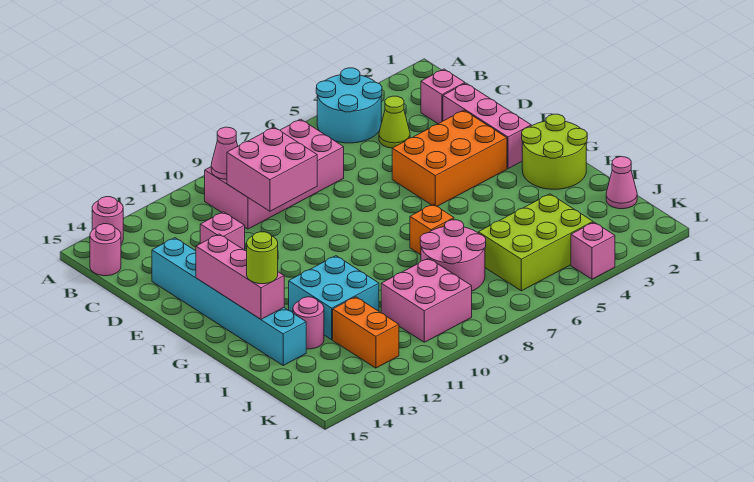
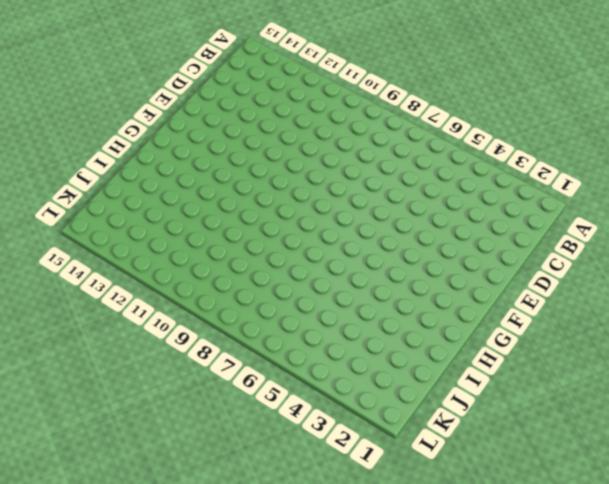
none -> cyan 2x2 round brick [316,68,382,143]
none -> pink 1x1 round brick [92,197,123,244]
none -> pink 2x4 brick [205,119,344,229]

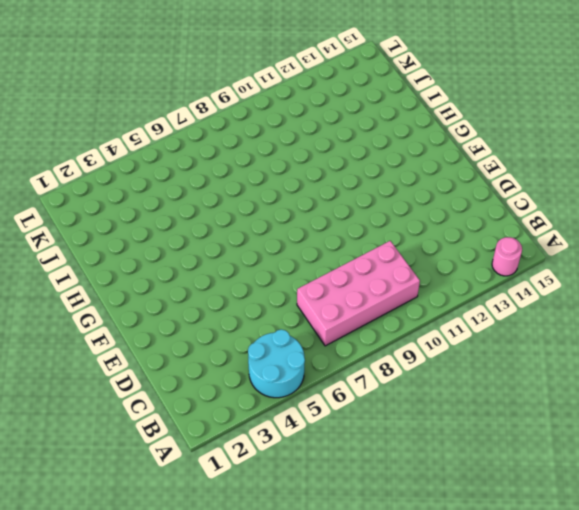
none -> pink 1x1 round brick [90,224,121,276]
none -> pink 1x1 brick [421,69,465,124]
none -> lime 1x1 cone [379,96,410,148]

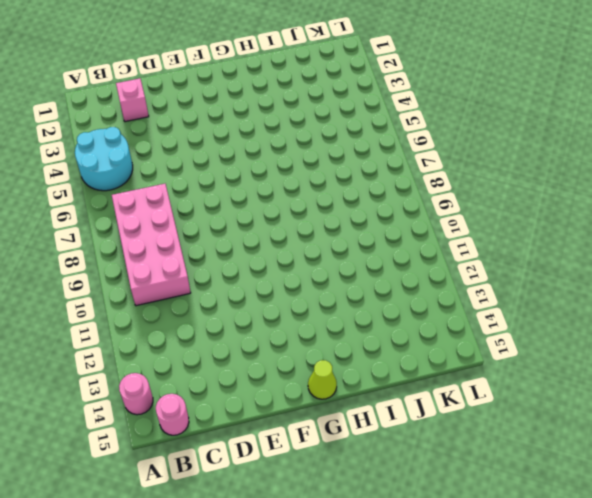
lime 1x1 cone [308,360,337,399] -> lime 1x1 cone moved to [379,96,410,148]
none -> pink 1x3 brick [443,83,531,169]
none -> pink 1x1 brick [200,212,245,250]
none -> cyan 1x6 brick [152,238,306,365]

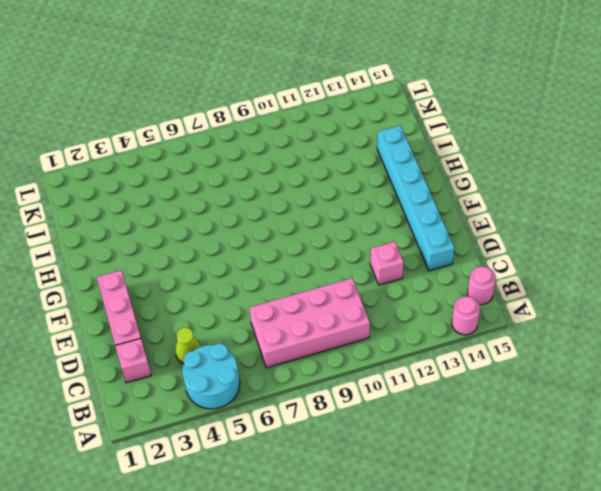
none -> orange 2x3 brick [392,110,507,206]
none -> lime 2x2 round brick [522,114,587,189]
none -> orange 1x1 brick [410,204,454,255]

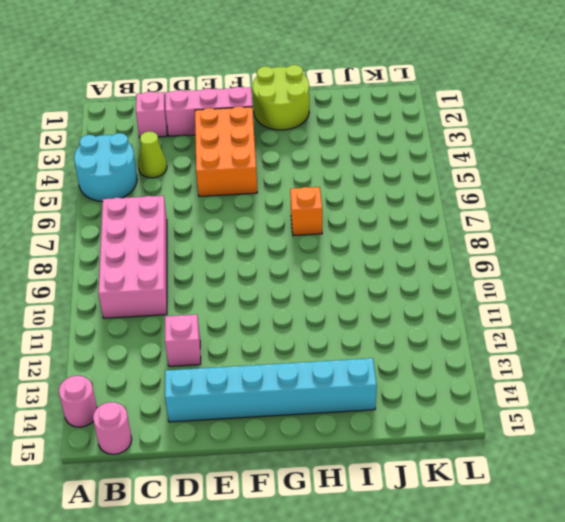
none -> cyan 2x2 brick [289,256,379,340]
none -> pink 2x2 round brick [420,220,486,291]
none -> pink 1x1 round brick [293,297,324,349]

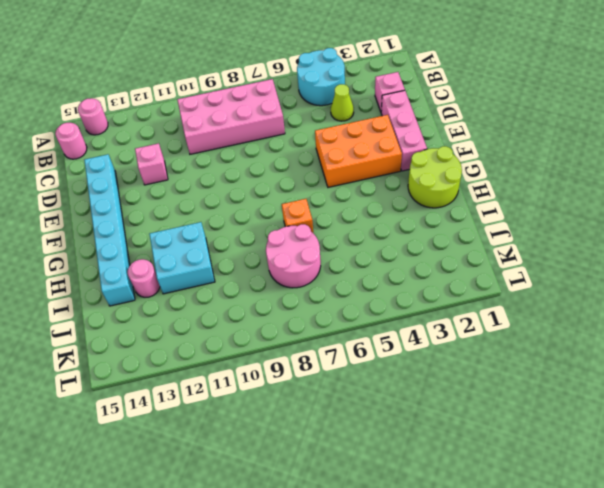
none -> pink 1x1 cone [606,157,637,209]
none -> lime 2x3 brick [478,194,593,291]
none -> pink 2x2 brick [381,258,472,342]

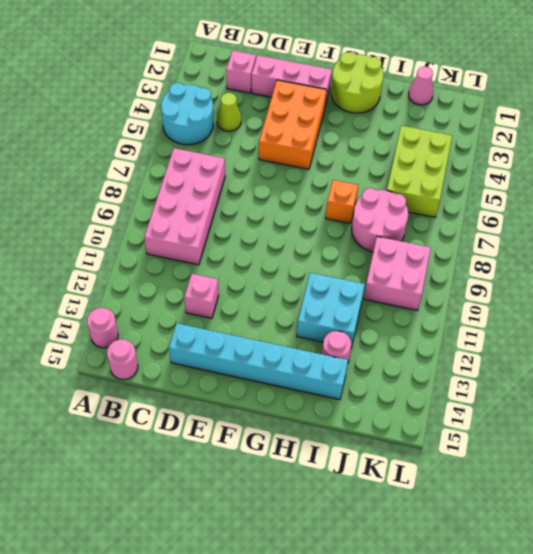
none -> orange 1x2 brick [333,297,399,368]
none -> pink 1x1 brick [571,222,615,279]
none -> pink 1x1 cone [211,127,238,179]

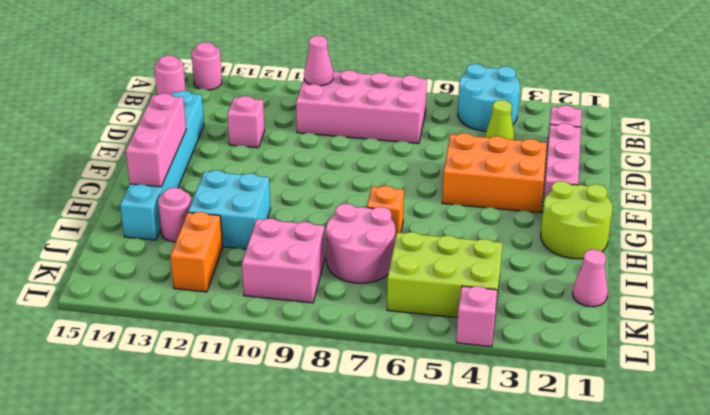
none -> pink 2x2 brick [227,127,317,211]
none -> lime 1x1 round brick [247,232,278,284]

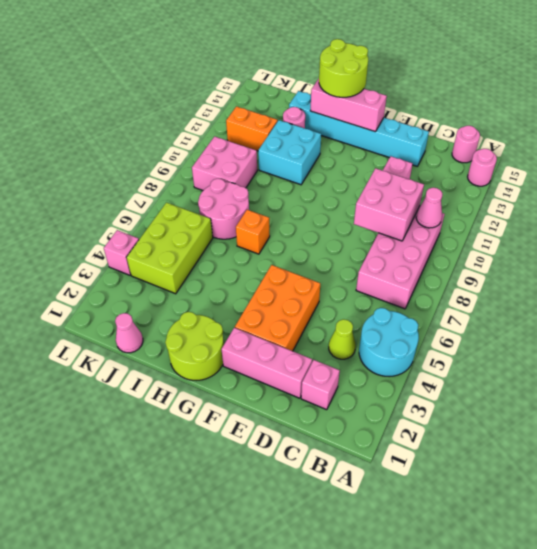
lime 2x2 round brick [319,39,368,97] -> lime 1x1 round brick [247,232,278,284]

